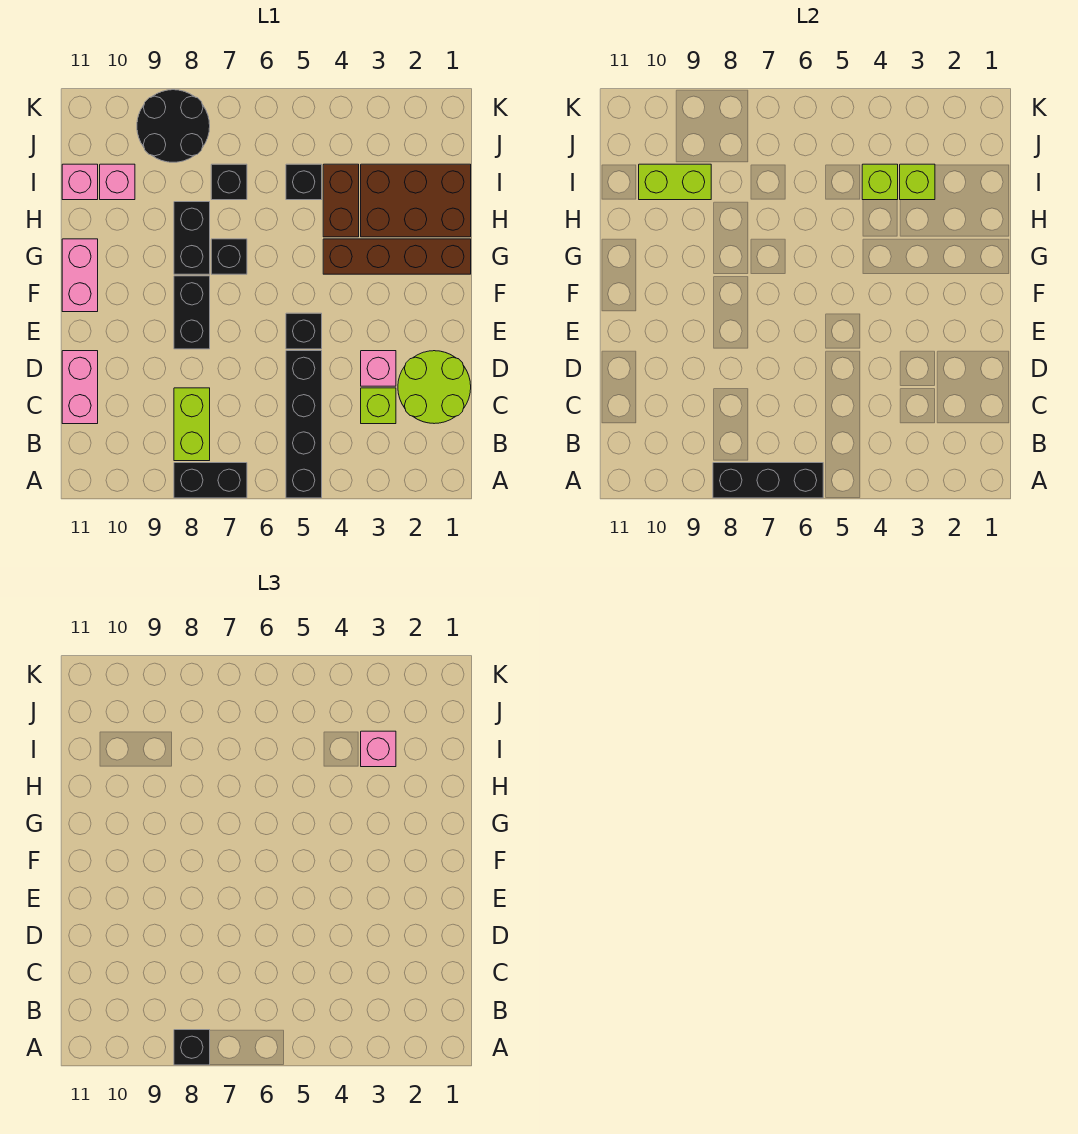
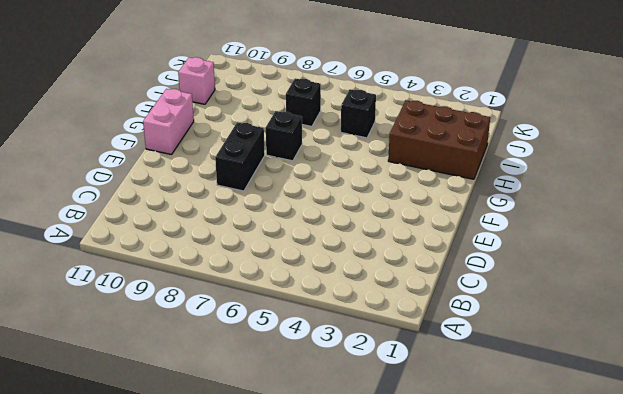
none -> black 1x4 brick [286,351,322,498]
none -> black 1x2 brick [174,463,247,498]
none -> lime 1x2 brick [174,388,210,461]

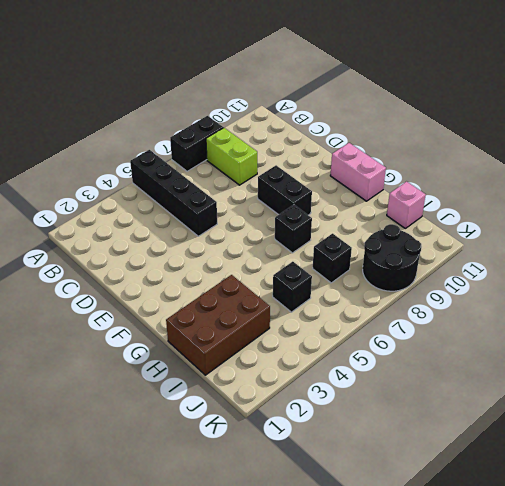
none -> lime 2x2 round brick [398,351,471,424]
none -> lime 1x1 brick [361,388,396,424]
none -> pink 1x2 brick [62,351,98,424]

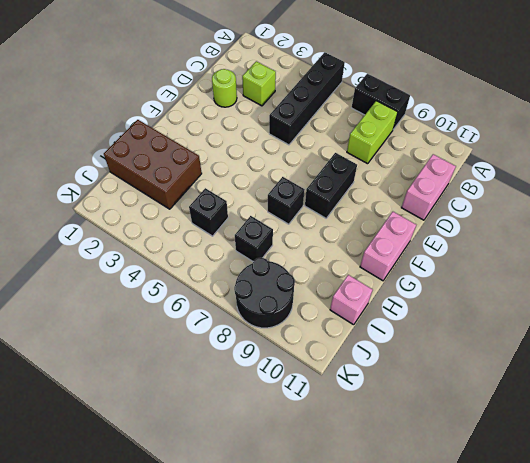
lime 1x1 round brick [212,69,237,107] -> lime 2x2 round brick [398,351,471,424]
none -> pink 1x1 brick [361,351,396,386]
none -> black 1x1 brick [286,313,322,349]
none -> brown 1x4 brick [323,239,471,274]

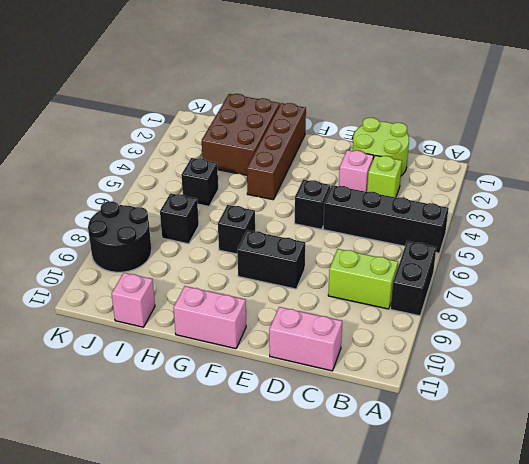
none -> black 1x2 brick [174,202,210,274]
none -> brown 1x2 brick [323,164,359,237]
none -> pink 1x1 brick [100,164,135,200]

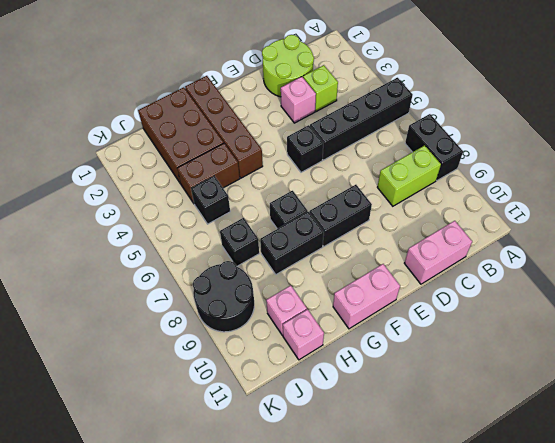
none -> black 1x3 brick [713,463,823,498]
none -> lime 1x1 brick [900,164,935,200]
none -> lime 1x1 brick [862,164,898,200]

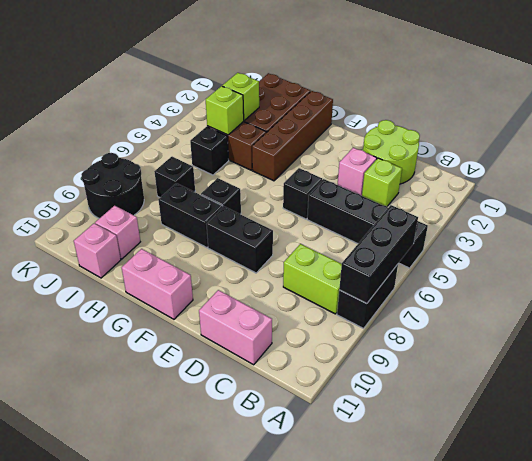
none -> lime 1x2 brick [639,164,711,200]
none -> black 1x1 brick [174,1030,210,1065]
none -> pink 1x1 brick [361,731,396,767]

